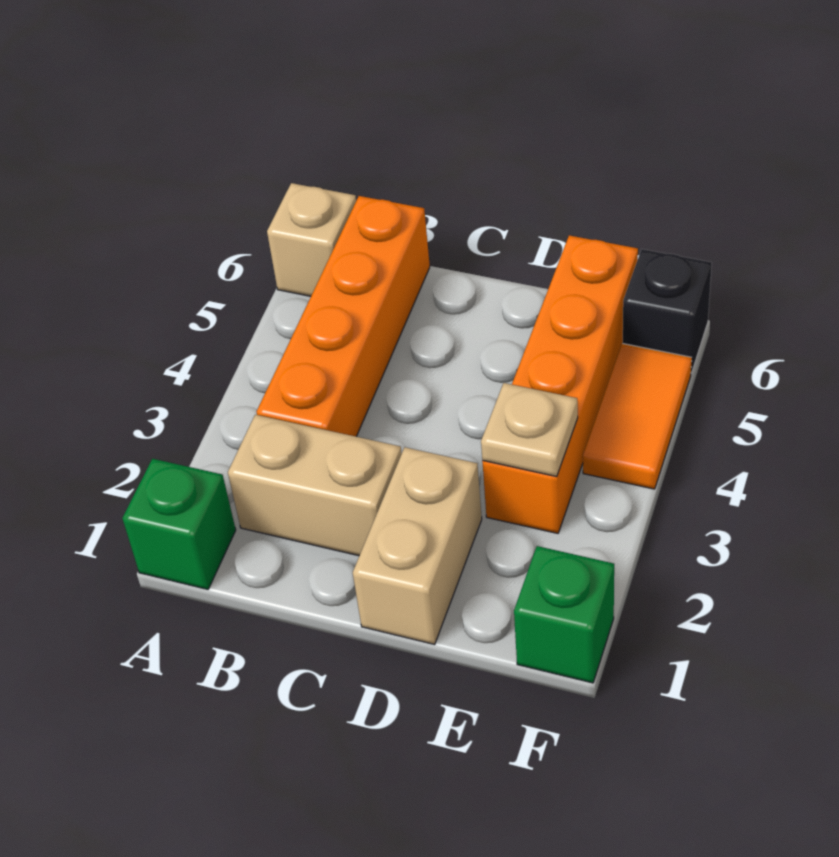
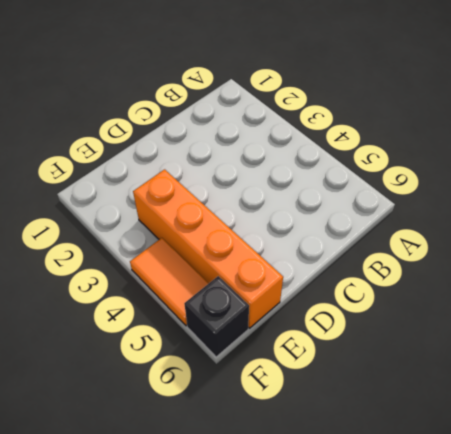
none -> green 1x1 brick [122,459,236,589]
none -> tan 1x1 brick [267,183,356,296]

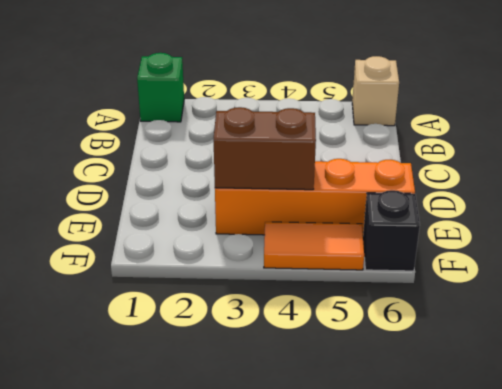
brown 1x2 brick [213,107,316,190] -> tan 1x1 plate [481,383,578,477]
none -> tan 1x2 brick [228,415,402,556]
none -> orange 1x4 brick [257,196,430,437]

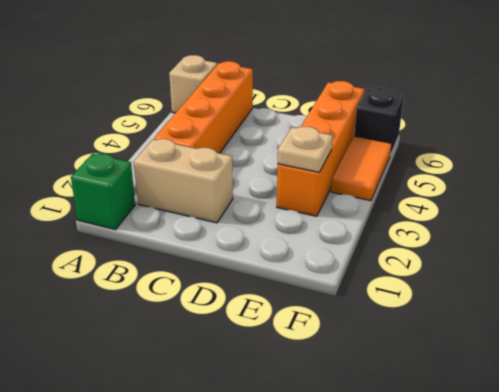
none -> tan 1x2 brick [353,447,482,644]
none -> green 1x1 brick [514,546,614,683]

